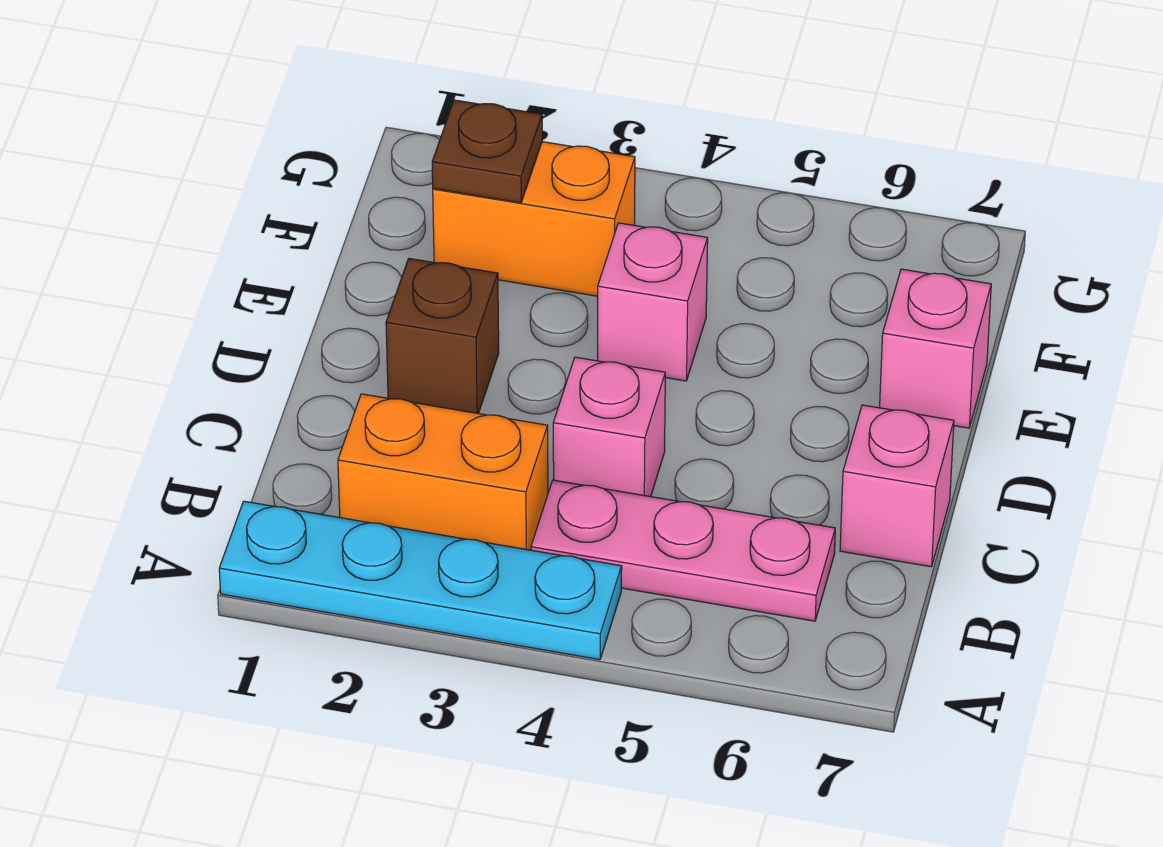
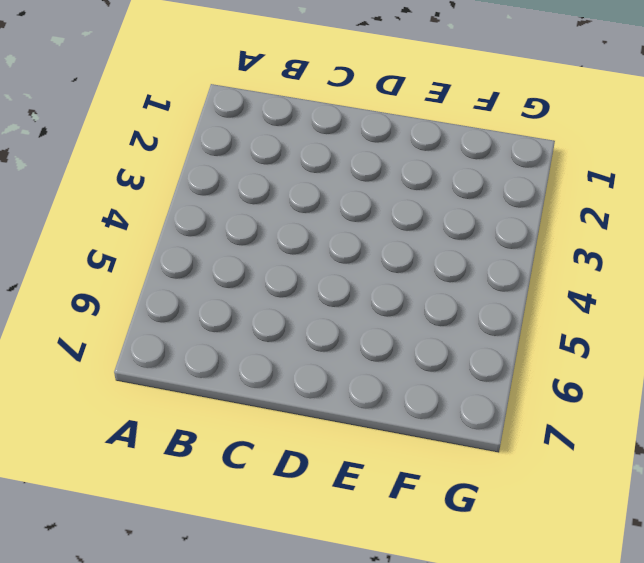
none -> cyan 1x4 plate [219,501,622,660]
none -> orange 1x2 brick [338,394,548,550]

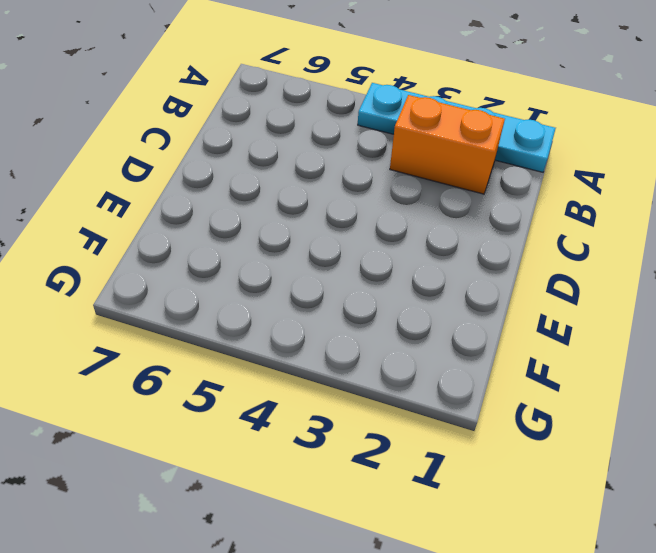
none -> pink 1x3 plate [531,480,835,621]
none -> pink 1x1 brick [553,357,665,497]

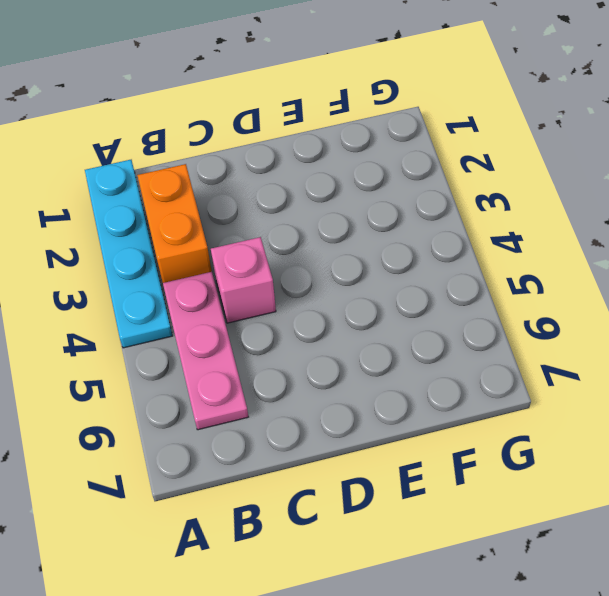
none -> pink 1x1 brick [840,405,954,567]
none -> brown 1x1 brick [386,258,499,414]

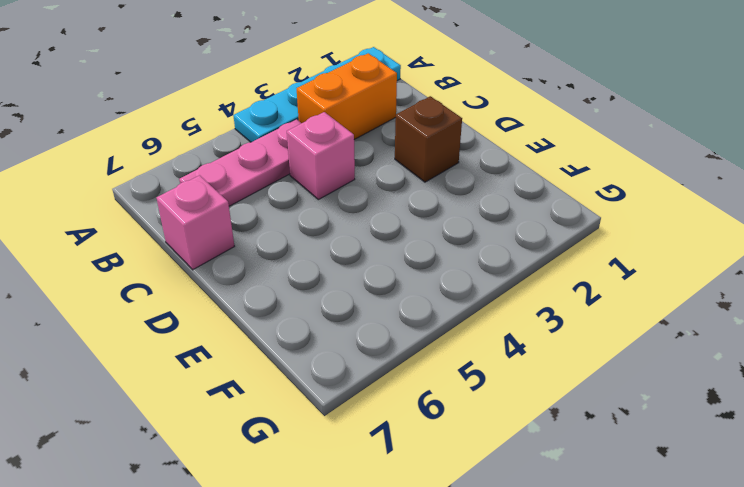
none -> pink 1x1 brick [598,223,708,381]
none -> pink 1x1 brick [880,269,991,428]

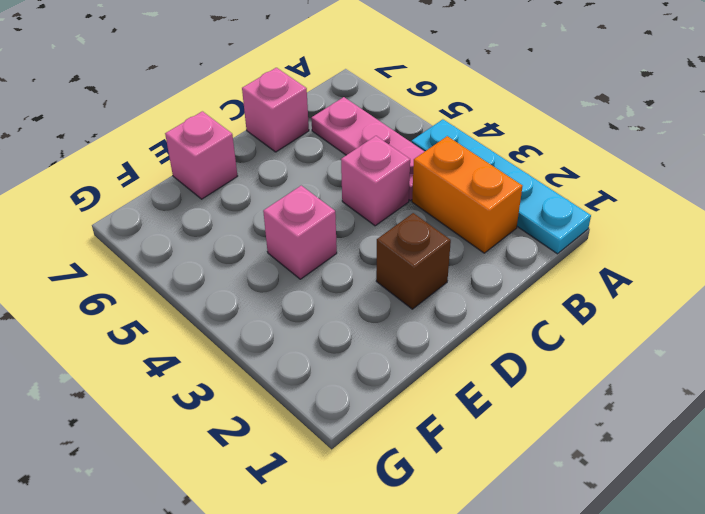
none -> orange 1x2 brick [433,142,635,296]
none -> brown 1x1 plate [432,100,542,203]

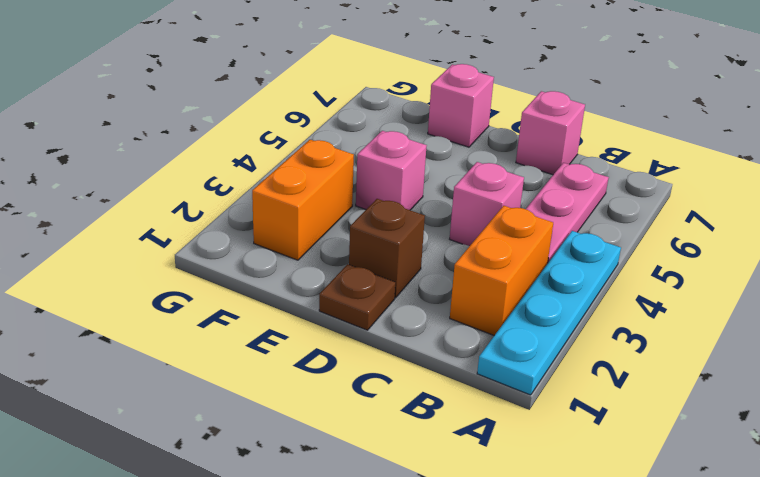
brown 1x1 plate [319,264,395,330] -> brown 1x1 plate moved to [432,100,542,203]

